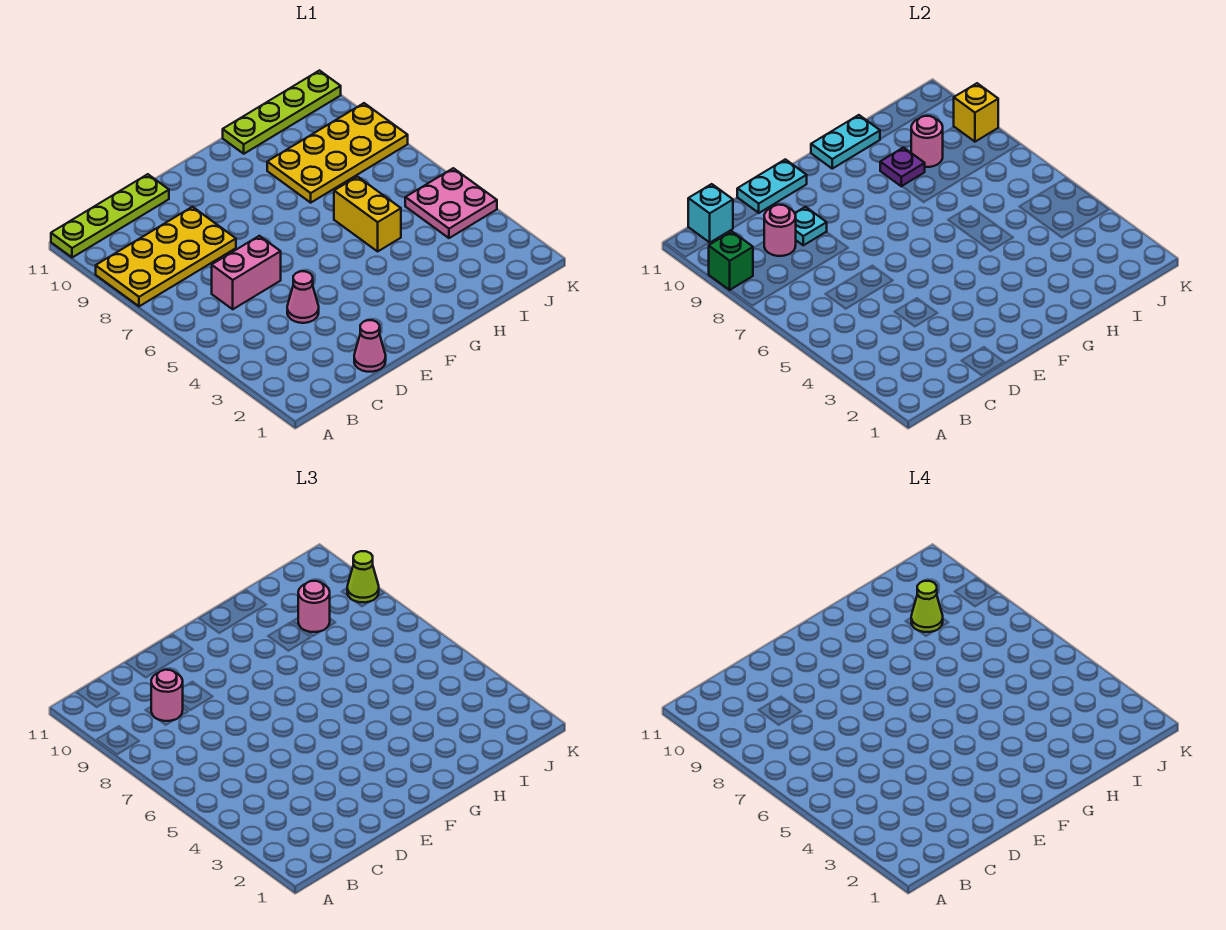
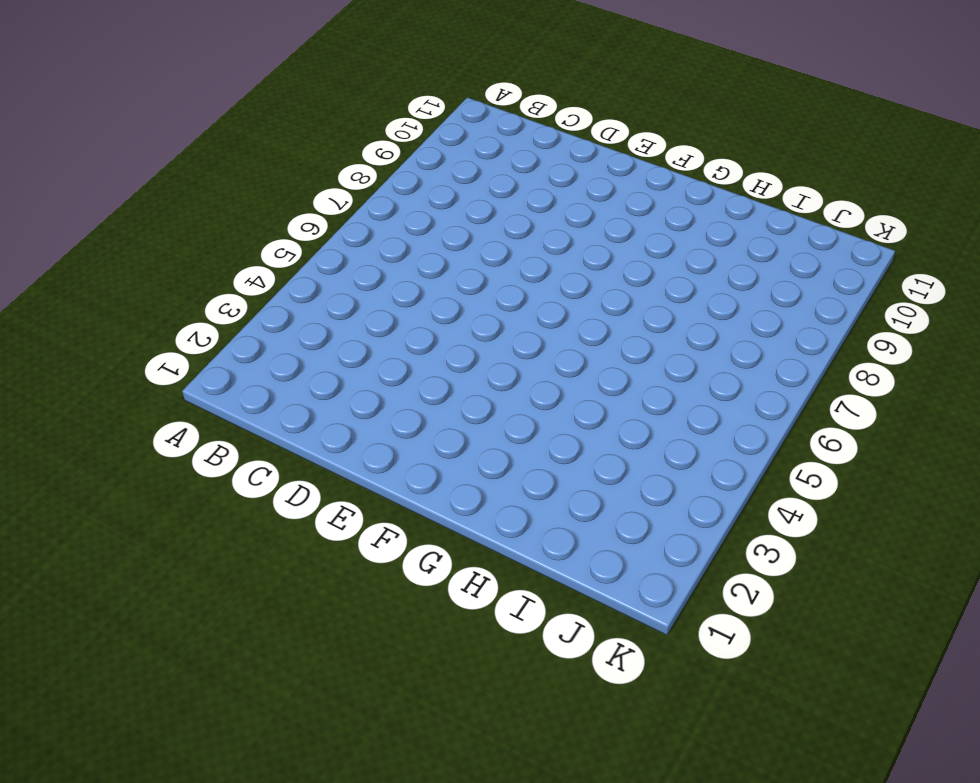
none -> yellow 2x4 plate [96,207,236,306]
none -> lime 1x4 plate [51,174,169,258]
none -> pink 1x2 brick [212,236,281,309]

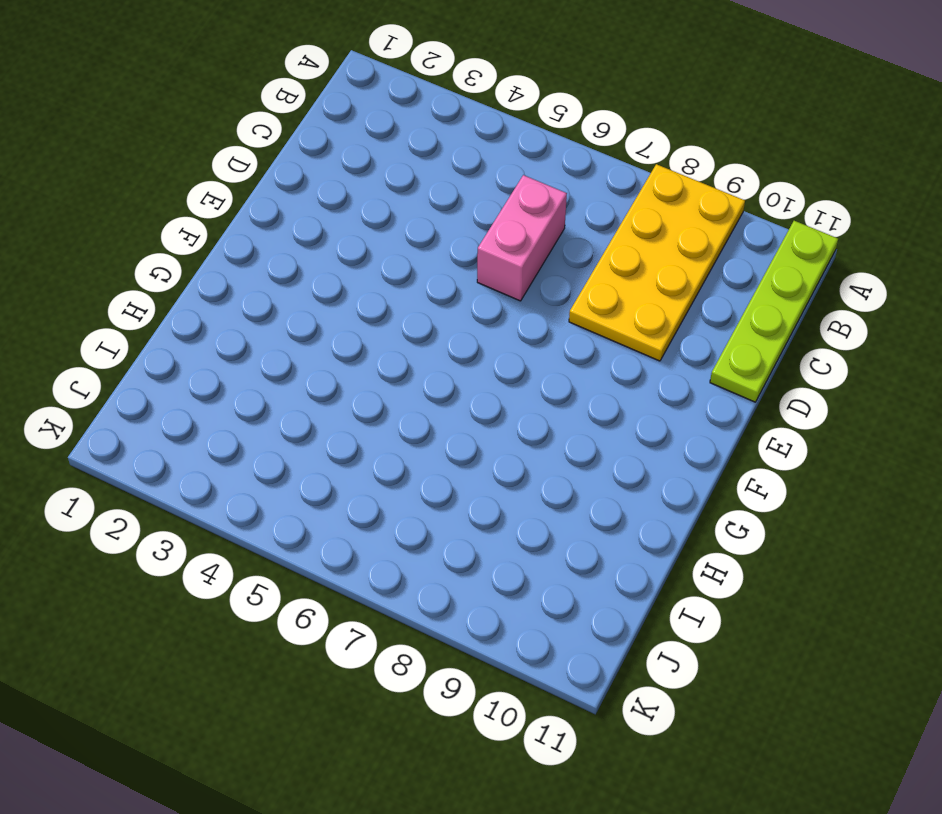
none -> pink 1x1 cone [354,320,386,372]
none -> pink 1x1 cone [287,271,319,323]
none -> yellow 1x2 brick [334,177,401,251]

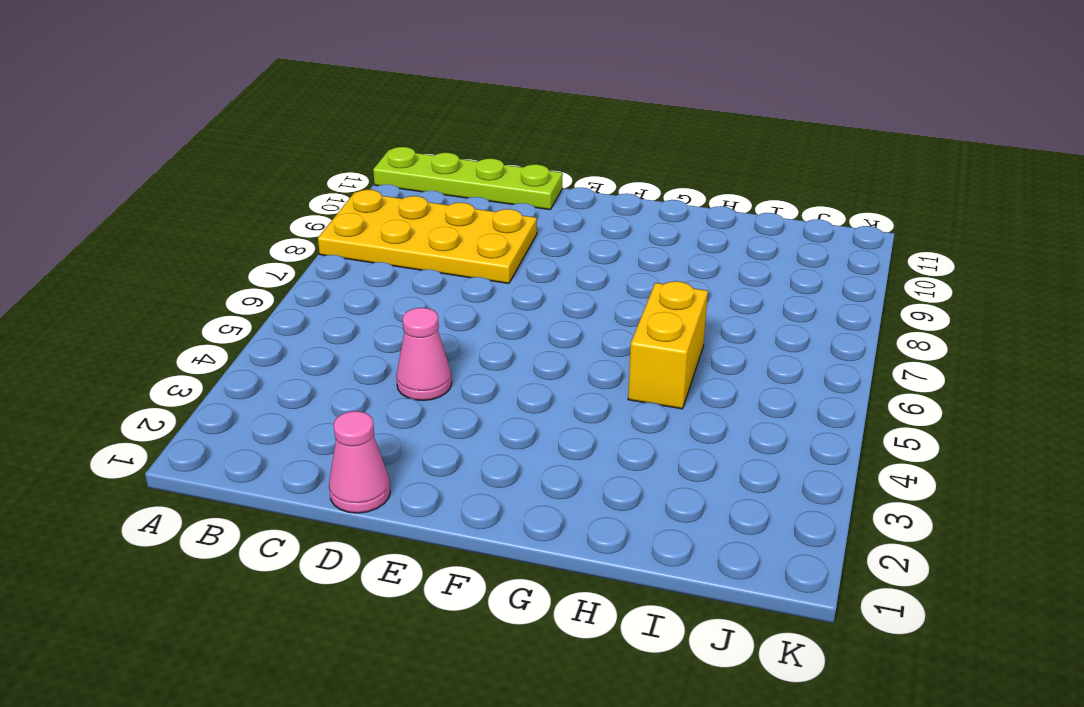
none -> pink 1x2 brick [212,236,281,309]
none -> yellow 2x4 plate [267,103,408,203]
none -> lime 1x4 plate [223,71,341,154]

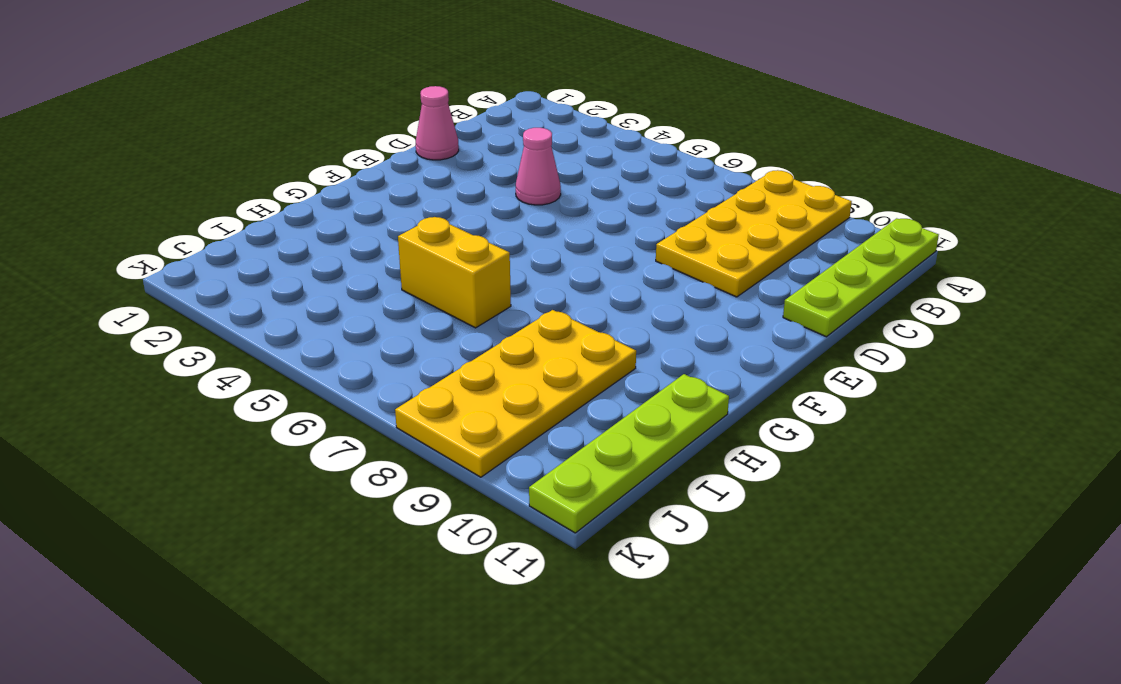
none -> pink 1x2 brick [212,236,281,309]
none -> pink 2x2 plate [405,168,497,238]
none -> green 1x1 brick [709,232,753,290]

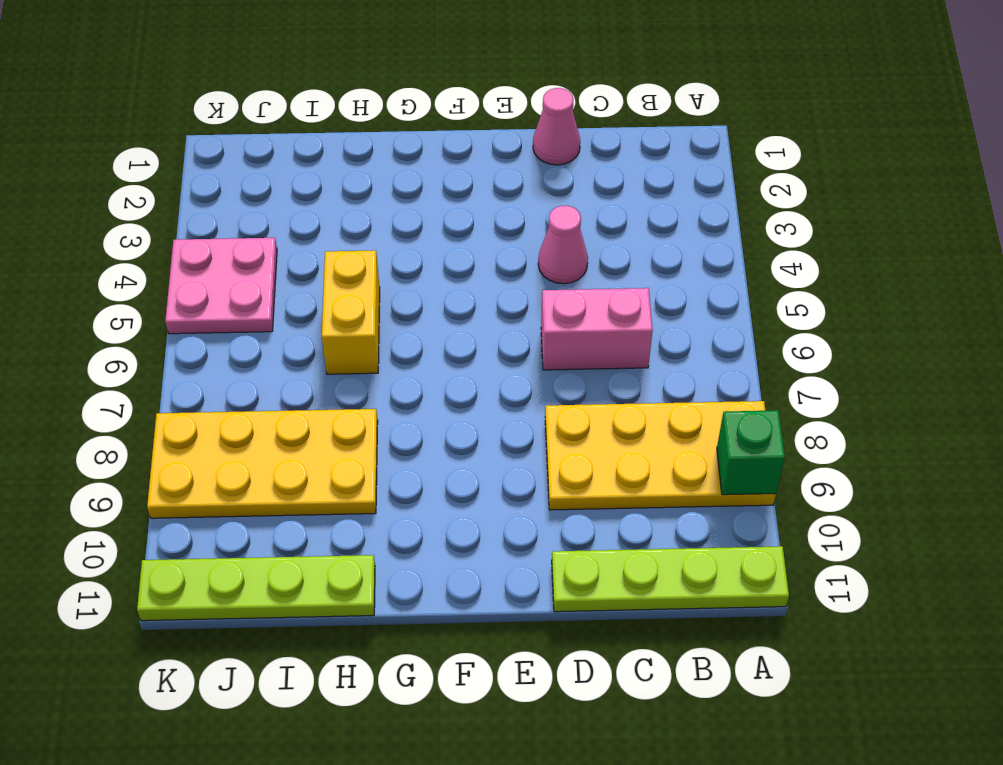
none -> cyan 1x1 brick [688,184,733,243]
none -> pink 1x1 round brick [764,205,796,256]
none -> cyan 1x1 plate [795,207,827,245]

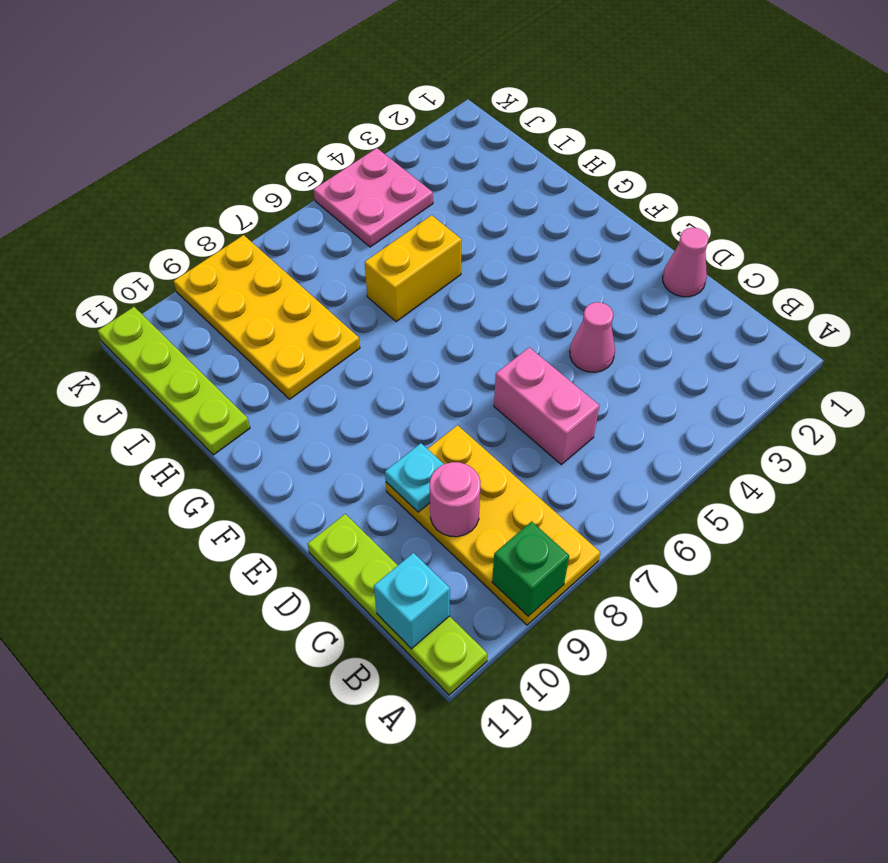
none -> cyan 1x2 plate [737,159,807,213]
none -> cyan 1x2 plate [811,115,880,169]
none -> purple 1x1 plate [880,148,925,186]

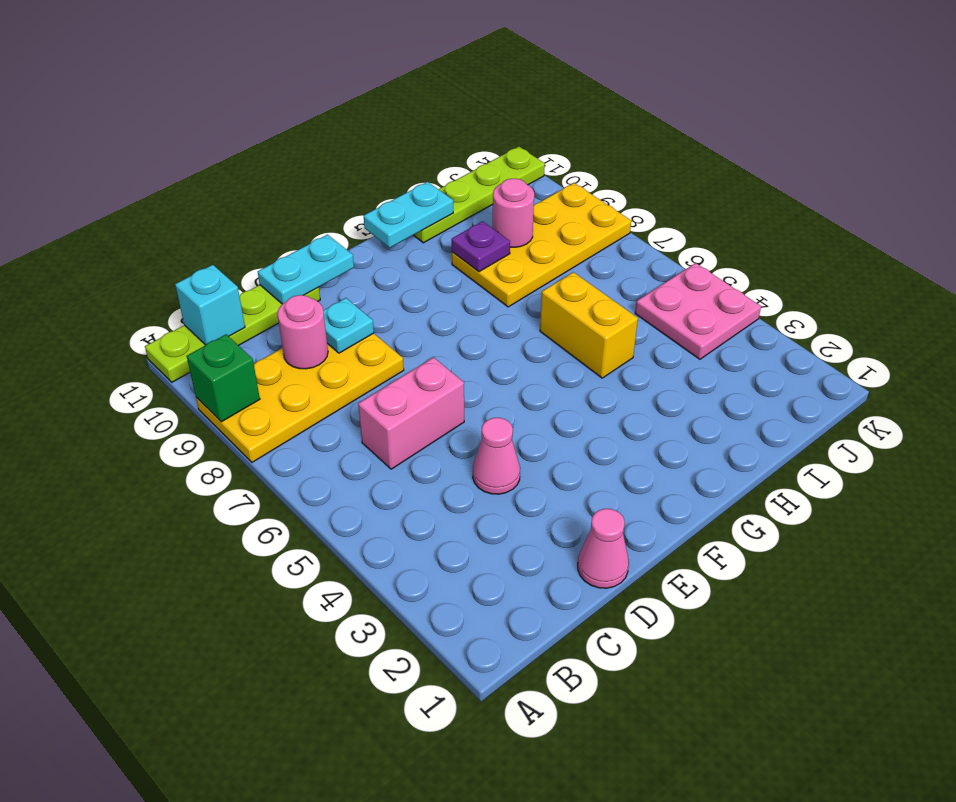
none -> yellow 1x1 brick [954,83,998,142]
none -> pink 1x1 round brick [151,670,183,721]
none -> pink 1x1 round brick [298,581,330,632]

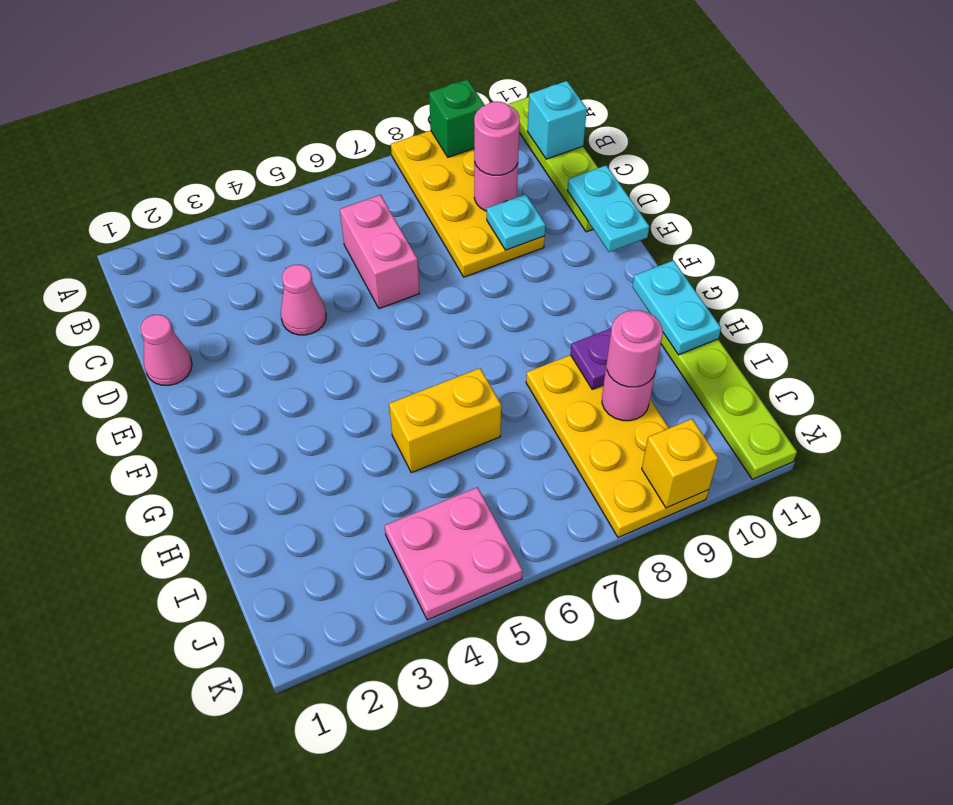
none -> lime 1x1 cone [347,551,379,603]
none -> lime 1x1 cone [911,581,943,632]

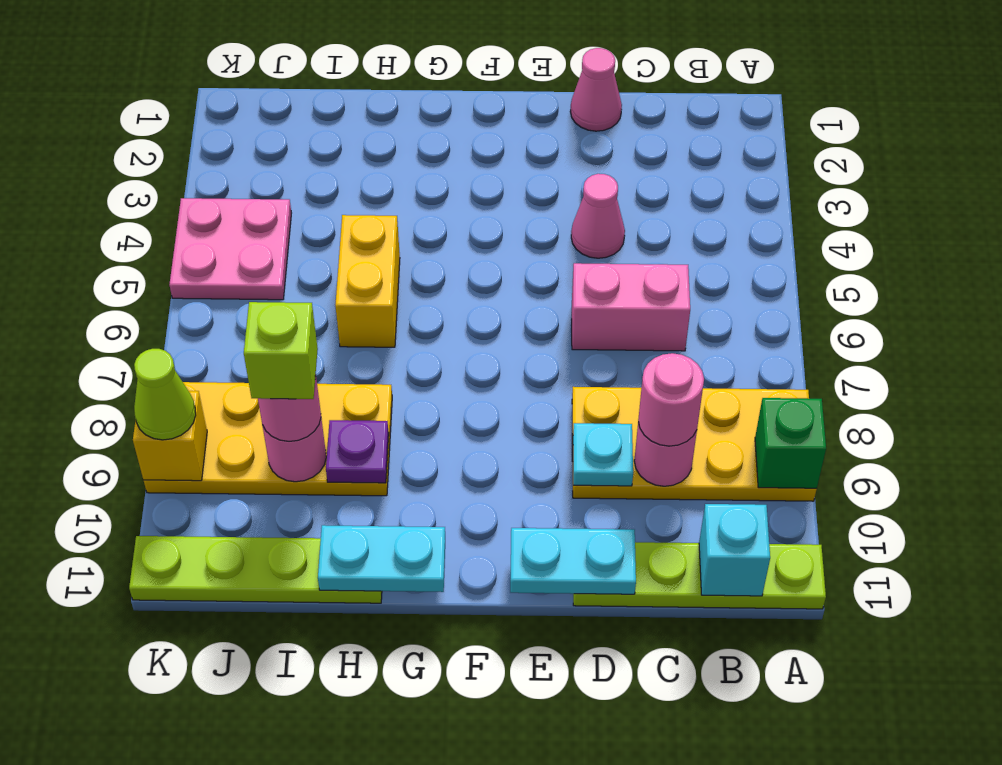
lime 1x1 brick [244,302,318,399] -> lime 1x1 cone [911,581,943,632]

